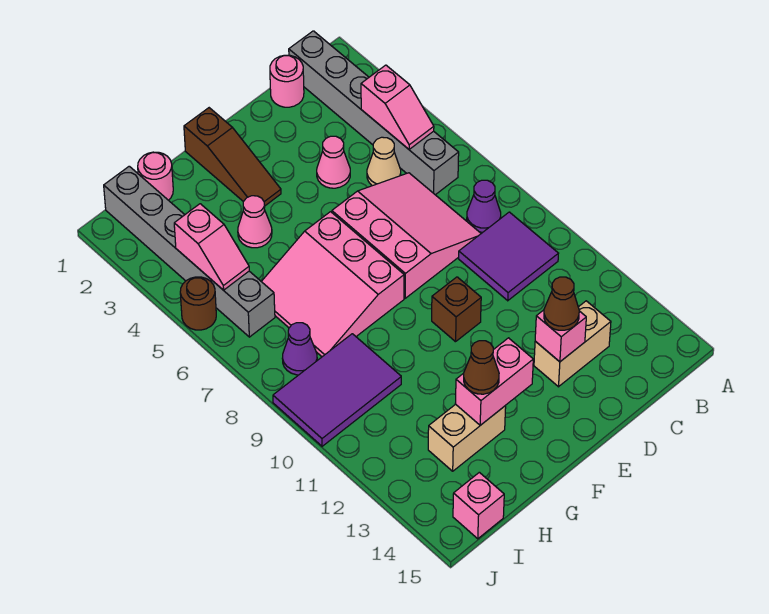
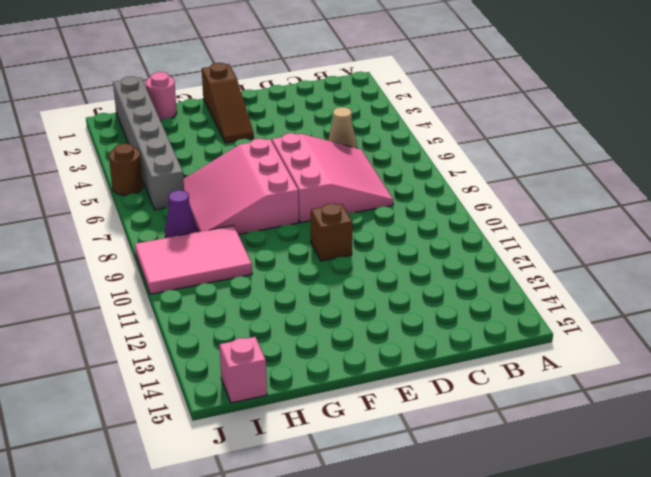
pink 2x3 tile [135,225,252,294] -> purple 2x3 tile [273,334,401,446]
none -> grey 1x6 brick [289,31,459,195]
none -> purple 1x1 cone [467,180,501,232]
none -> purple 2x2 tile [459,212,558,301]

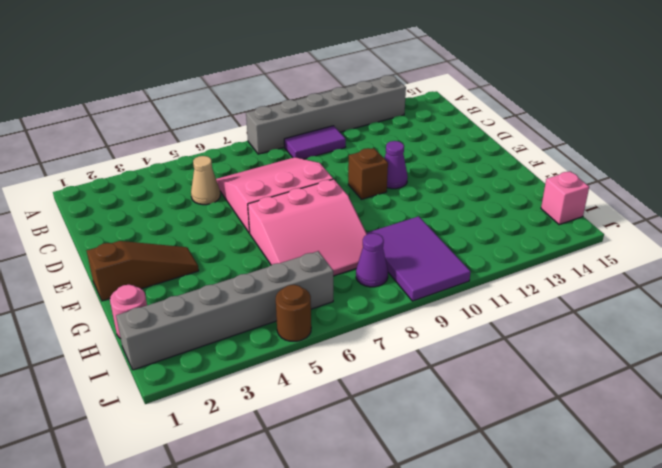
grey 1x6 brick [246,75,406,154] -> grey 1x6 brick moved to [289,31,459,195]
purple 1x2 tile [284,126,346,159] -> purple 2x2 tile [459,212,558,301]
purple 1x1 cone [384,141,408,189] -> purple 1x1 cone moved to [467,180,501,232]
none -> pink 1x1 round brick [270,55,304,107]
none -> tan 1x2 brick [534,301,611,387]
none -> pink 1x1 cone [317,136,350,188]

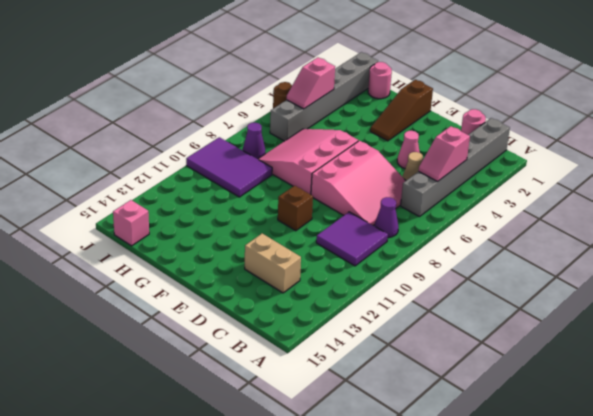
none -> pink 1x1 cone [238,196,272,248]
none -> tan 1x2 brick [428,404,506,471]
none -> pink 1x1 brick [535,310,586,362]

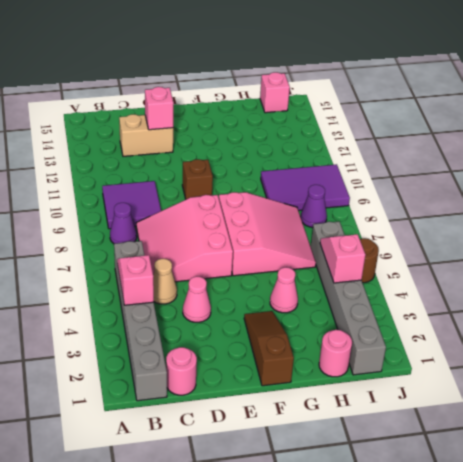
none -> tan 1x2 brick [428,404,506,471]
none -> pink 1x2 brick [455,338,533,425]
none -> brown 1x1 cone [544,277,579,330]

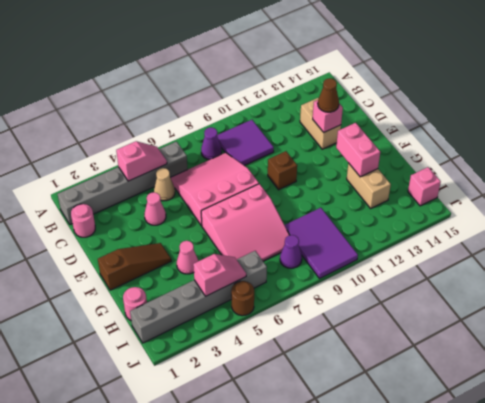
none -> brown 1x1 cone [464,341,499,394]

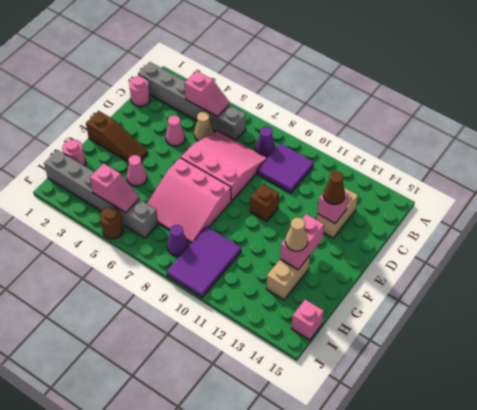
tan 1x1 cone [285,217,308,251] -> brown 1x1 cone [464,341,499,394]

